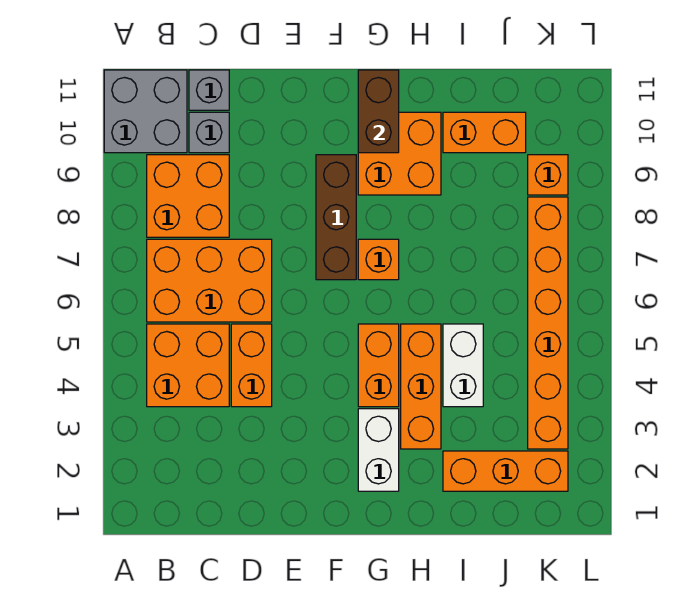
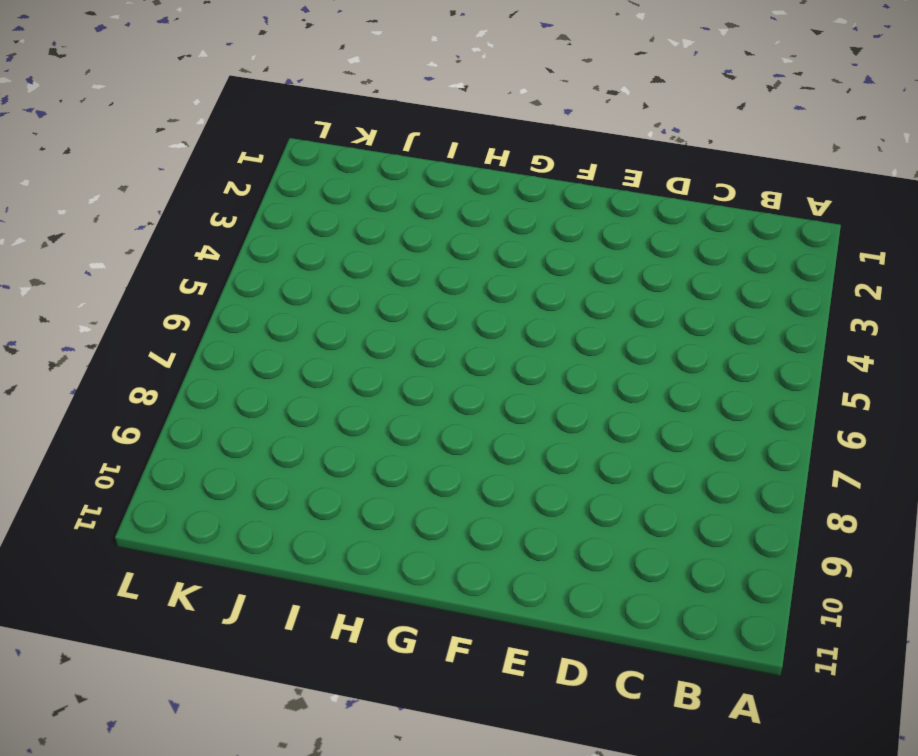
none -> grey 2x2 brick [104,70,187,153]
none -> orange 2x2 brick [147,324,229,407]
none -> orange 2x3 brick [147,239,272,322]

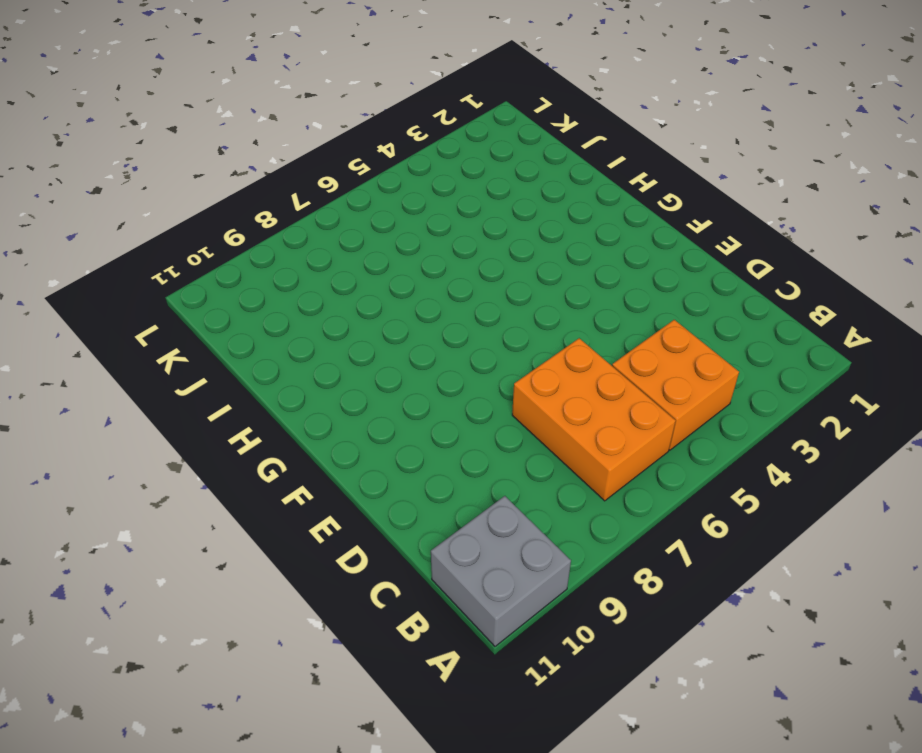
none -> orange 2x2 brick [147,155,229,237]
none -> grey 1x1 brick [189,112,229,153]
none -> grey 1x1 brick [189,70,229,110]

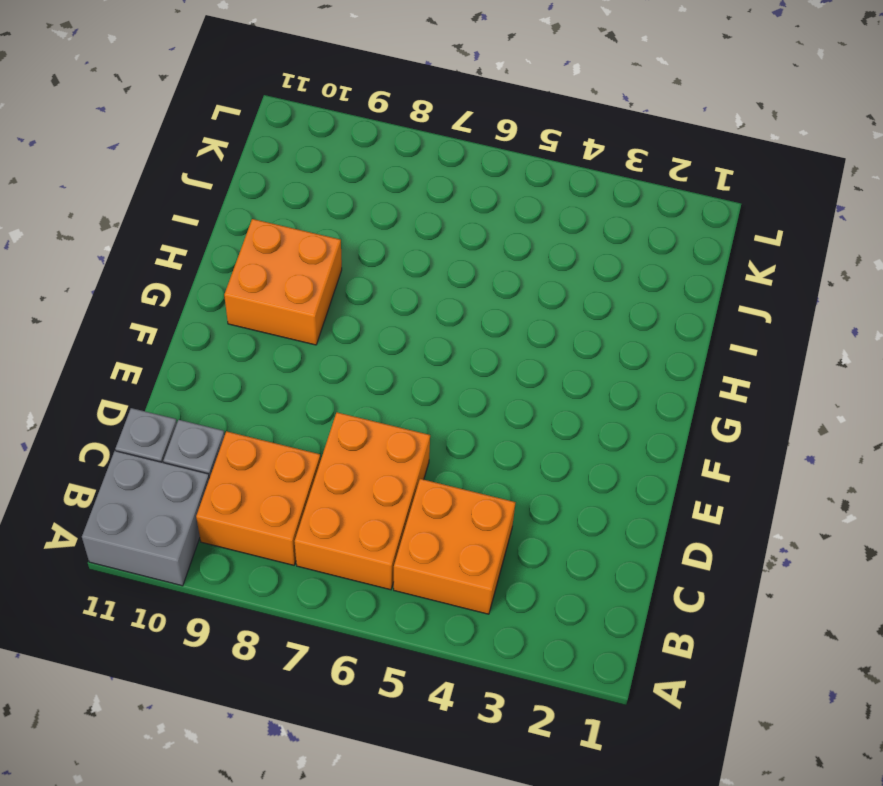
none -> orange 1x2 brick [231,324,272,407]
none -> brown 1x3 brick [316,155,356,280]
none -> white 1x2 brick [358,409,399,491]

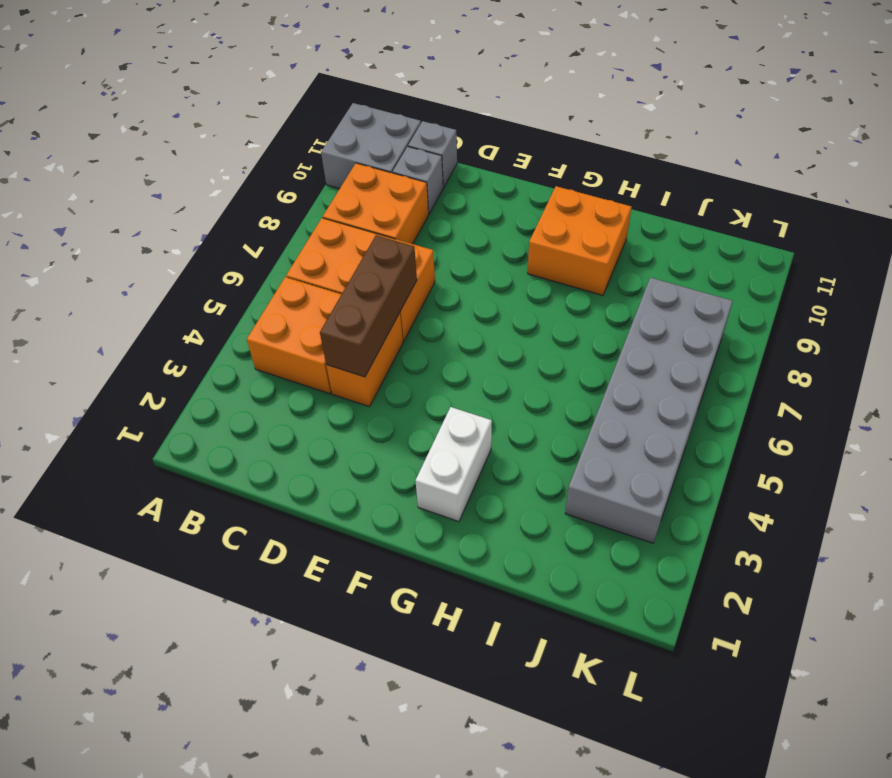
brown 1x3 brick [320,235,417,377] -> brown 1x3 brick moved to [316,155,356,280]
grey 2x6 brick [565,278,733,543] -> orange 1x6 brick [528,197,568,449]
none -> orange 1x2 brick [358,324,399,407]
none -> orange 1x1 brick [358,239,399,280]
none -> orange 1x3 brick [401,324,441,449]

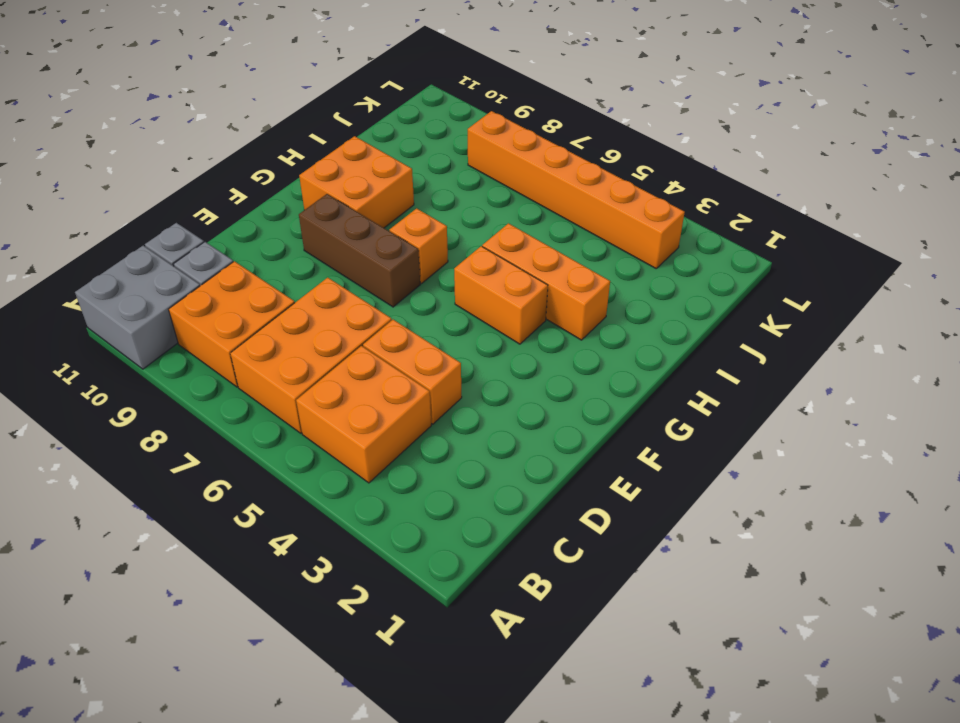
none -> white 1x2 brick [358,409,399,491]
none -> orange 1x3 brick [443,451,568,491]
none -> white 1x2 brick [443,324,483,407]

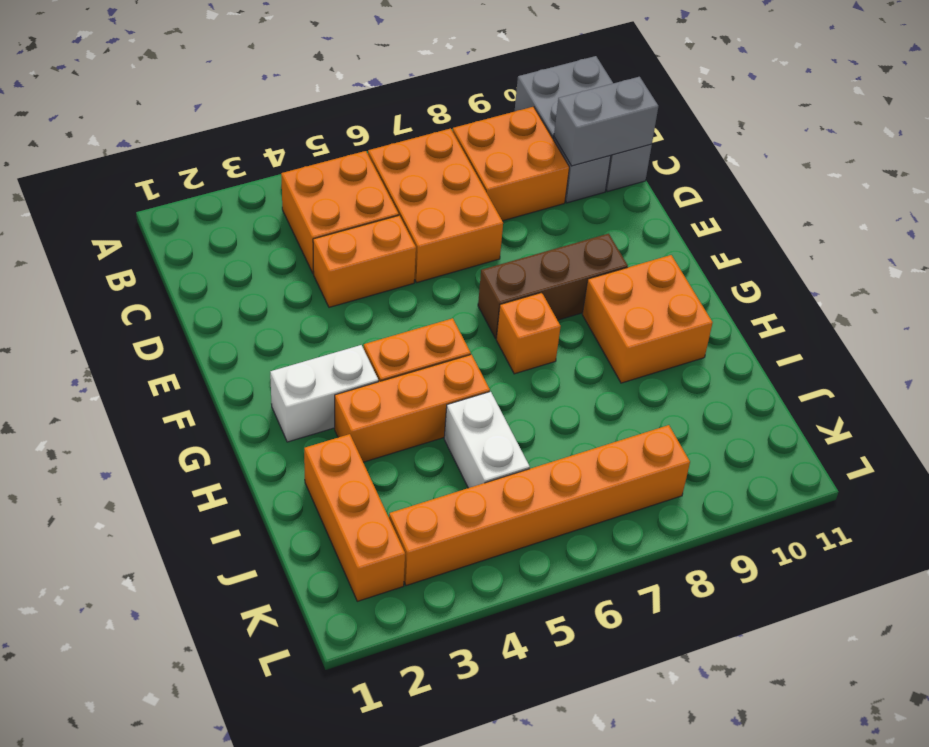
grey 1x2 brick [554,77,658,166] -> none
white 1x2 brick [444,392,530,488] -> white 1x2 brick turned to [443,324,483,407]
none -> orange 1x2 brick [443,112,526,153]
none -> orange 1x1 brick [528,155,568,195]
none -> brown 1x2 brick [358,70,399,153]

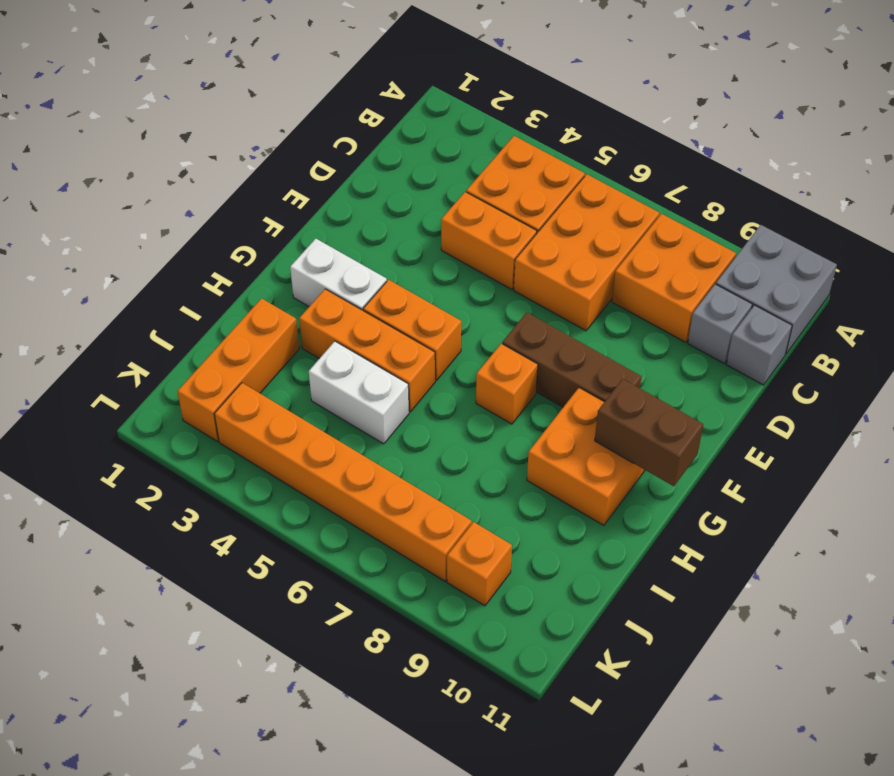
none -> orange 1x2 brick [443,112,526,153]

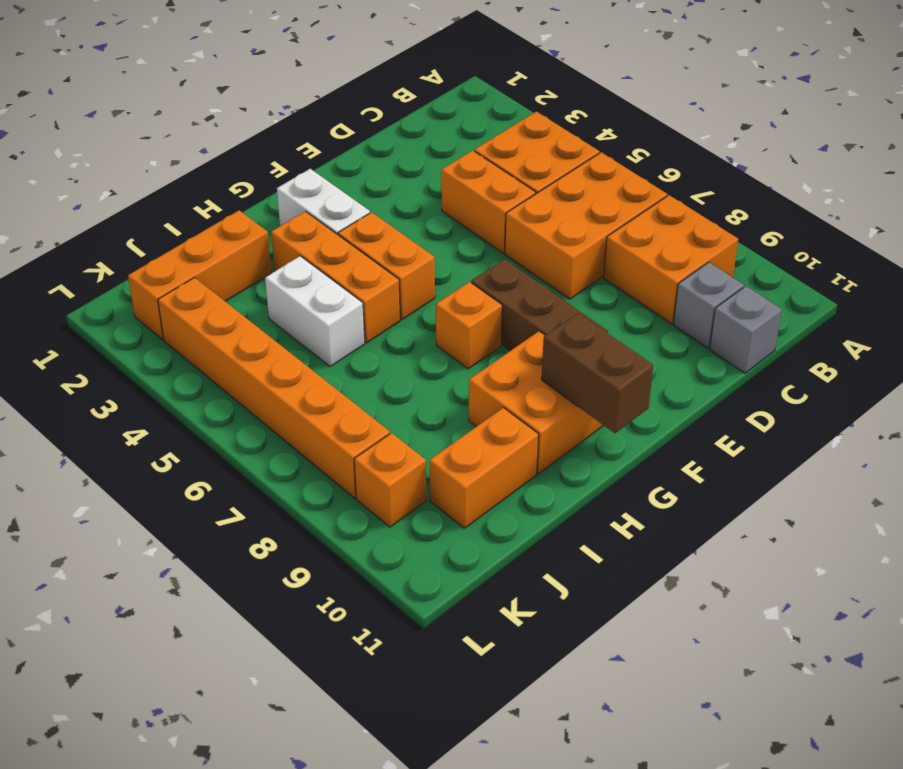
none -> grey 2x2 brick [104,70,187,153]

